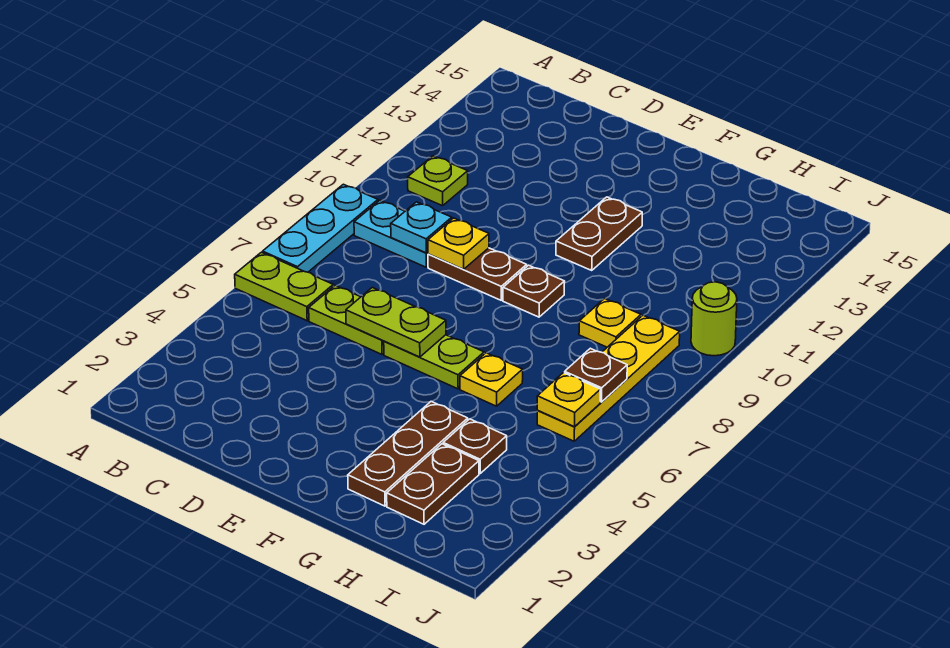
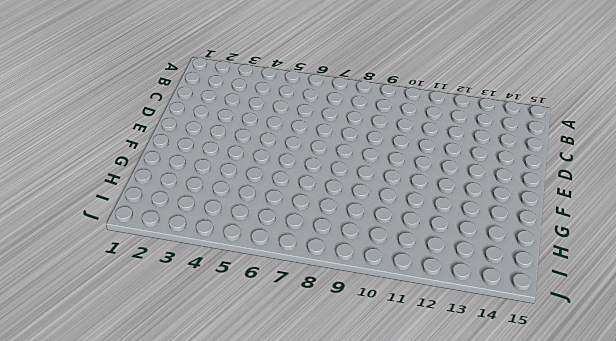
none -> lime 1x2 plate [235,252,333,321]
none -> cyan 1x3 plate [263,184,378,272]
none -> cyan 1x2 plate [354,200,428,267]

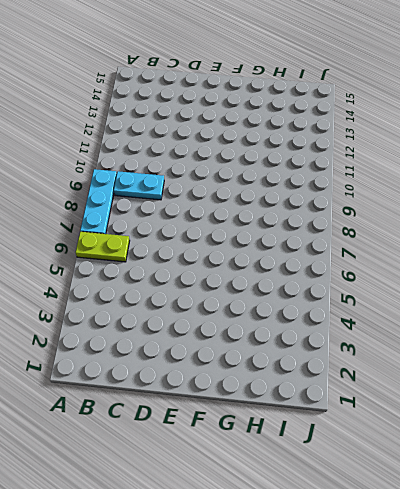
none -> lime 1x1 plate [408,156,468,206]
none -> lime 1x2 plate [309,285,384,354]
none -> brown 1x2 plate [428,248,527,300]

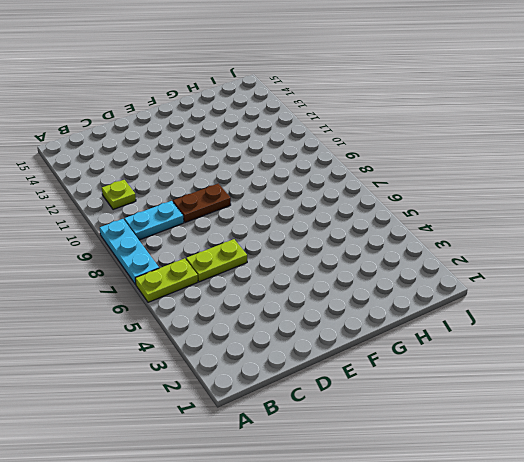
none -> lime 1x2 plate [384,335,484,389]
none -> brown 1x1 plate [503,265,565,317]
none -> brown 1x2 plate [556,197,642,270]

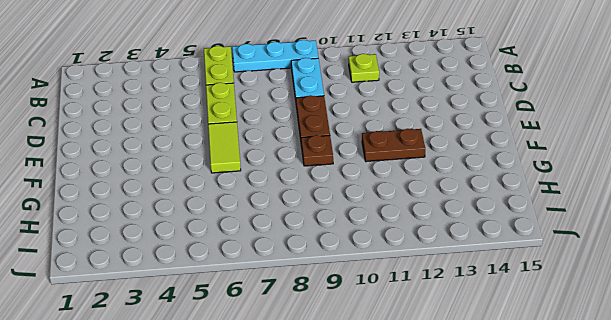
lime 1x2 tile [208,122,241,173] -> lime 1x2 plate [384,335,484,389]
none -> brown 1x3 plate [348,402,468,506]
none -> yellow 1x1 plate [460,353,523,406]
none -> brown 1x2 plate [387,444,479,524]

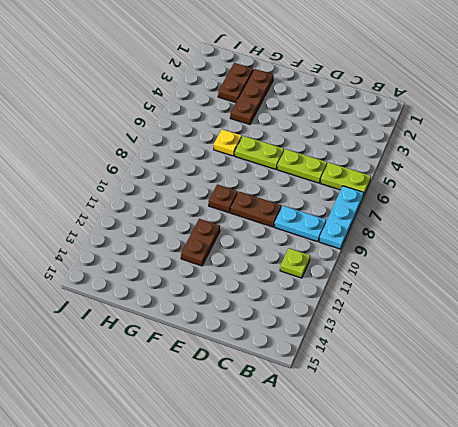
none -> brown 1x1 plate [443,419,507,473]
none -> yellow 1x1 plate [579,299,641,347]
none -> yellow 1x4 plate [537,315,680,441]

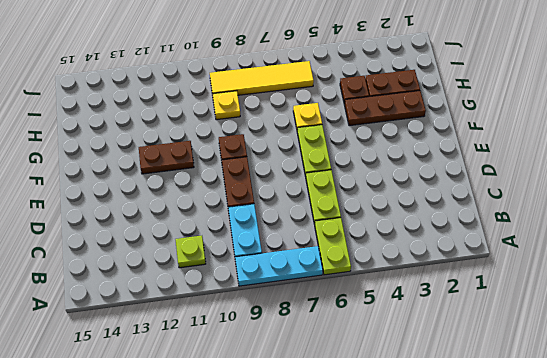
yellow 1x4 tile [210,61,314,95] -> yellow 1x4 plate [537,315,680,441]
none -> lime 1x1 round brick [691,282,737,356]
none -> cyan 1x1 plate [391,202,452,253]
none -> lime 1x2 plate [346,287,446,357]

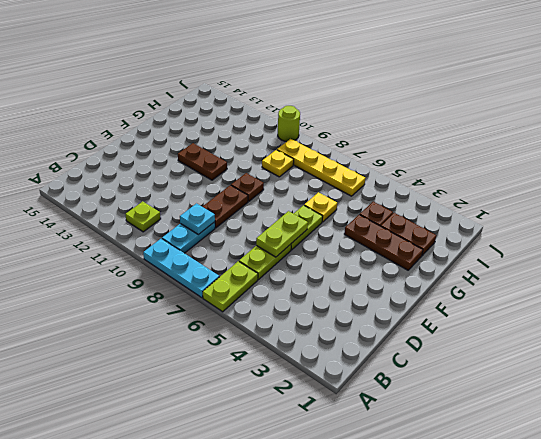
none -> yellow 1x1 plate [428,218,489,269]
none -> yellow 1x1 plate [537,373,601,427]
none -> brown 1x1 plate [565,348,627,402]

